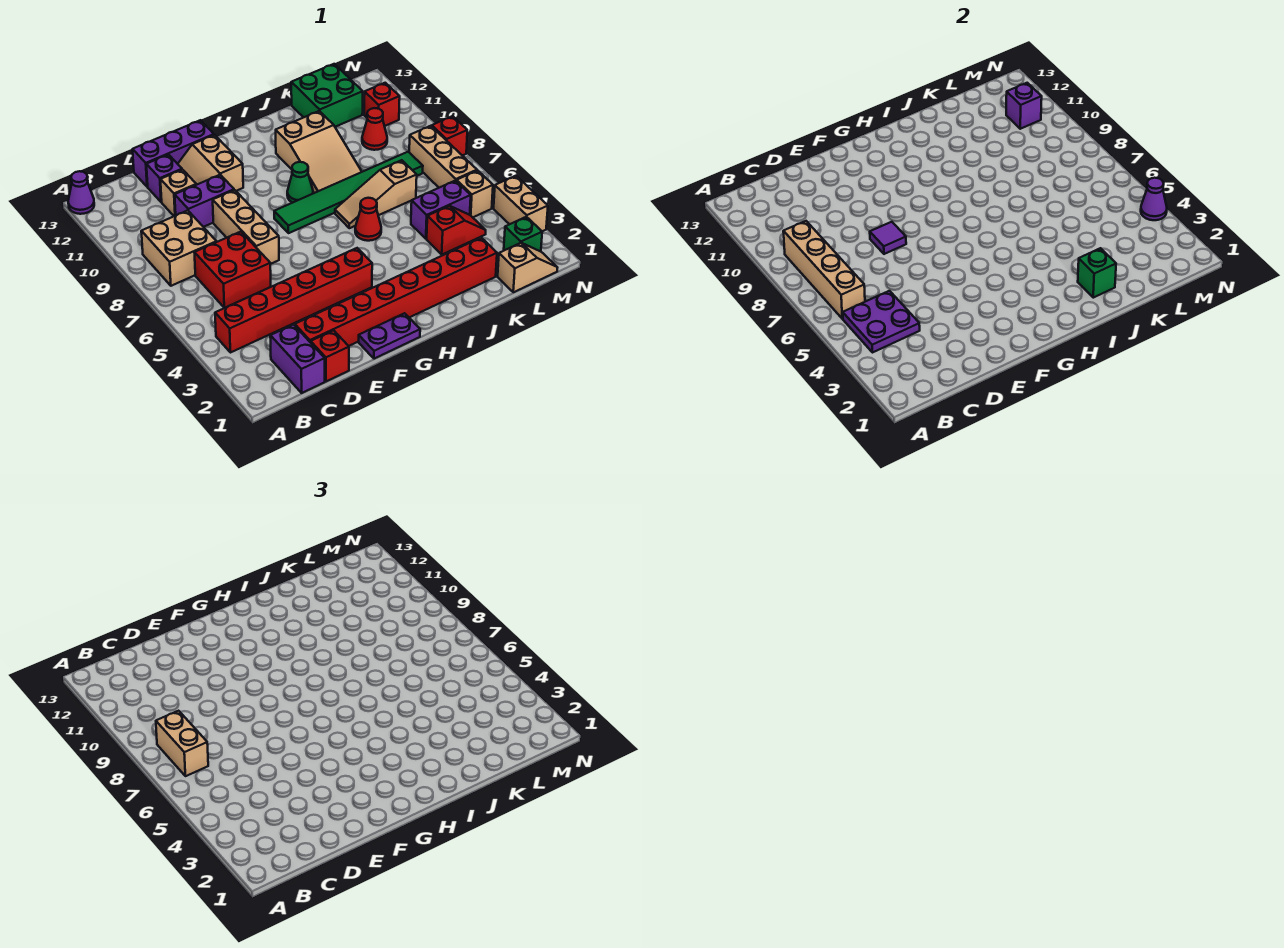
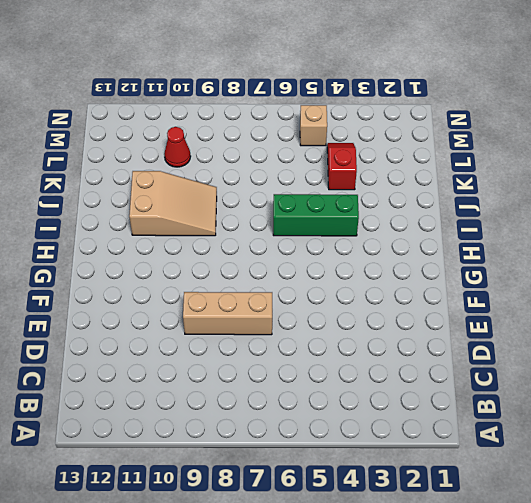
green 1x3 brick [273,194,359,236] -> red 1x1 cone [355,198,381,241]
none -> purple 1x1 cone [68,171,94,214]
none -> red 1x6 brick [215,248,372,353]
none -> tan 2x2 brick [141,211,217,286]
none -> purple 1x2 brick [270,325,325,393]

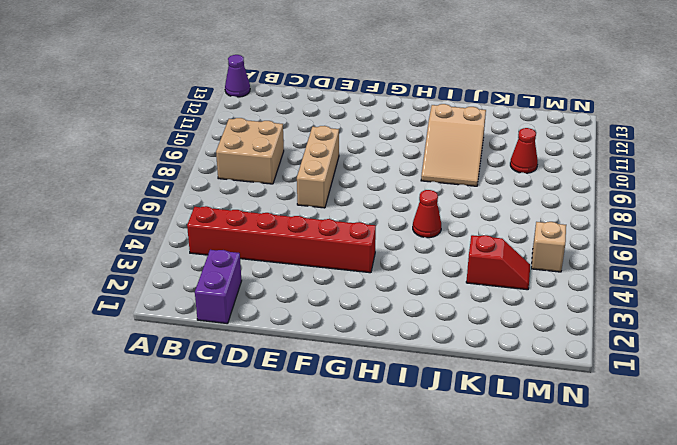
none -> red 2x2 brick [194,232,271,308]
none -> red 1x1 brick [311,330,349,381]
none -> red 1x8 brick [295,238,497,346]
none -> purple 1x2 brick [175,175,234,227]

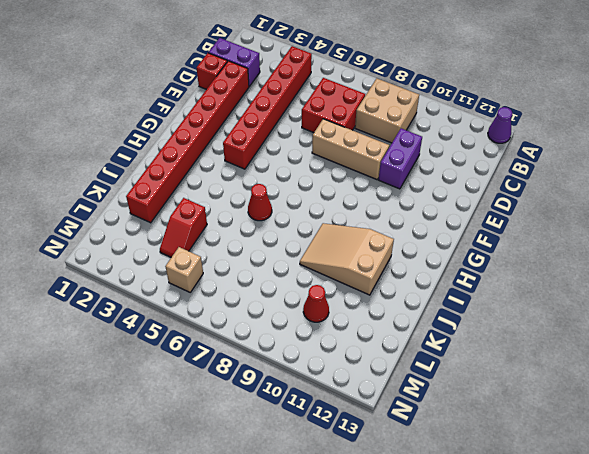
none -> tan 1x1 brick [160,170,196,216]
none -> purple 1x1 brick [146,155,182,202]
none -> purple 1x3 brick [133,120,214,187]
none -> tan 2x2 slope [178,135,243,191]

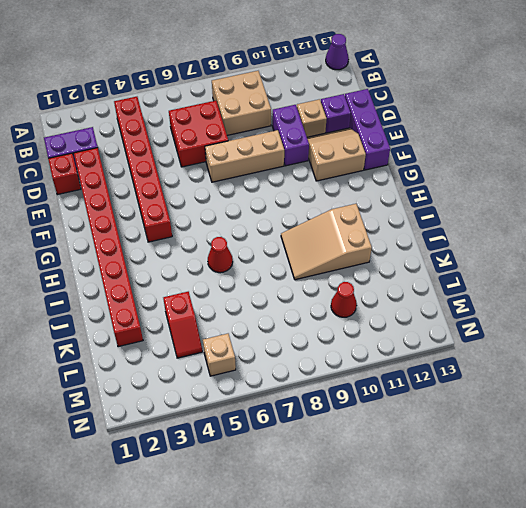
none -> purple 1x2 plate [359,313,420,359]
none -> green 1x6 tile [274,152,423,233]
none -> green 1x1 cone [287,162,313,203]
none -> tan 1x3 slope [335,160,417,228]

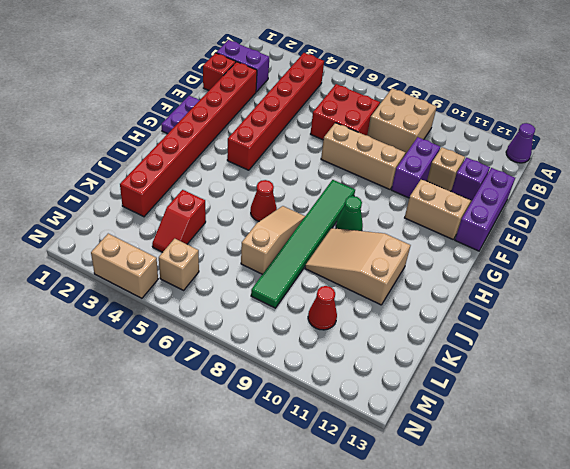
none -> purple 1x2 brick [411,180,471,239]
none -> green 2x2 brick [291,64,363,127]
none -> tan 1x2 slope [498,243,558,292]
none -> green 1x1 brick [504,217,542,252]

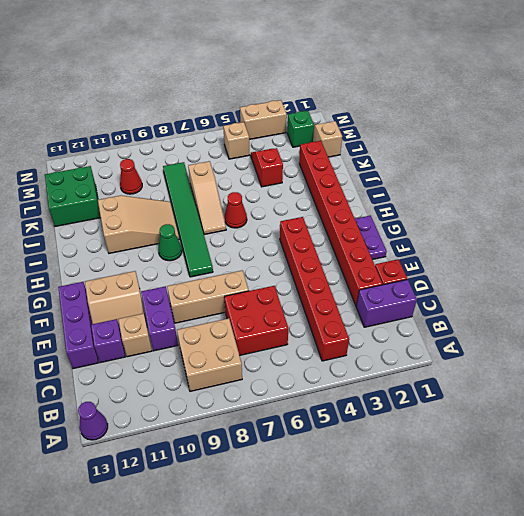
none -> purple 1x2 brick [411,180,471,239]
none -> tan 1x3 brick [409,126,477,188]
none -> red 1x1 brick [364,83,400,126]
none -> red 1x1 brick [432,116,467,156]

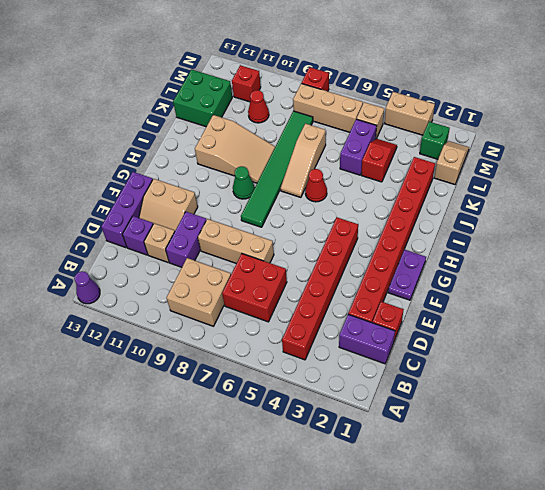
none -> purple 2x2 plate [843,291,920,353]
none -> tan 1x4 brick [783,221,865,319]
none -> purple 1x1 tile [870,222,906,254]
none -> green 1x1 brick [1078,248,1116,298]

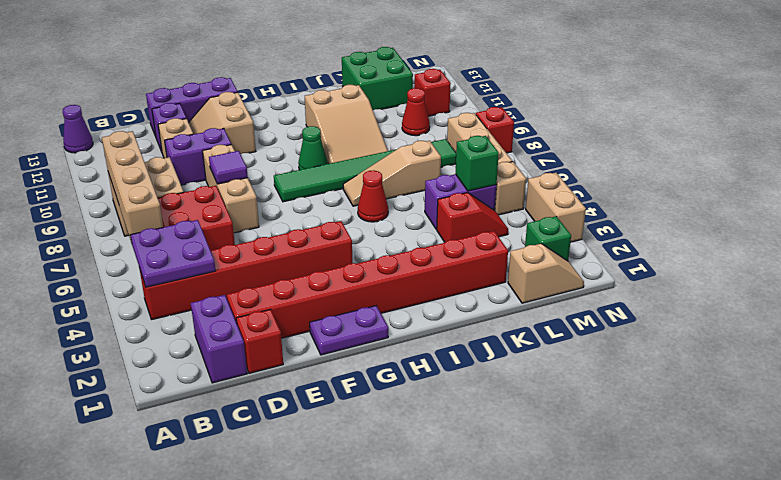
green 1x1 brick [456,136,499,191] -> green 1x1 brick moved to [1078,248,1116,298]
none -> purple 1x1 brick [1006,83,1042,129]
none -> purple 1x1 cone [1141,178,1167,220]
none -> tan 1x2 brick [156,711,208,776]

